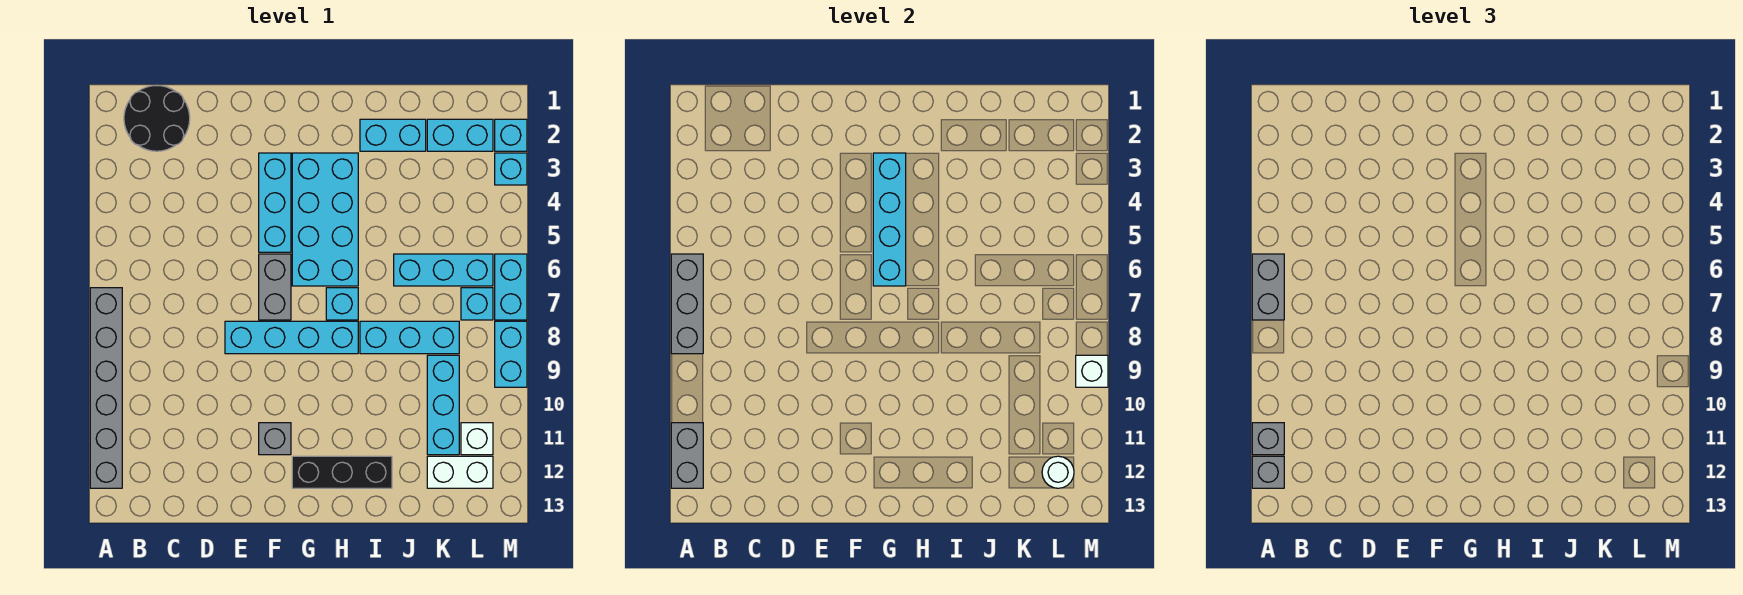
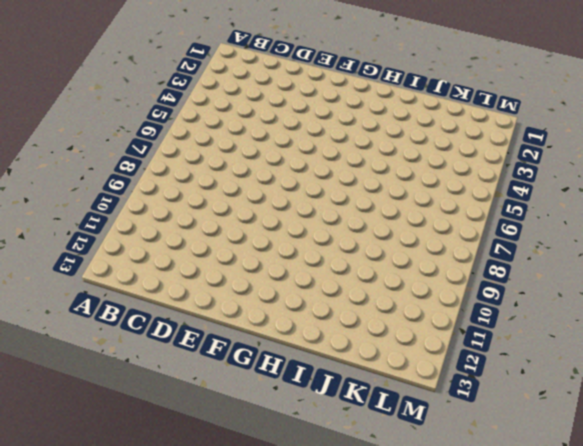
none -> grey 1x6 brick [90,288,122,488]
none -> black 2x2 round brick [124,86,190,151]
none -> cyan 1x4 brick [225,321,358,354]

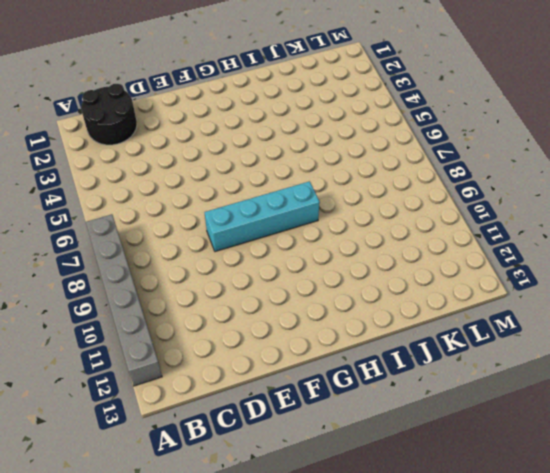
none -> cyan 1x3 brick [259,153,291,252]
none -> grey 1x2 brick [259,254,291,320]
none -> grey 1x1 brick [259,423,291,455]

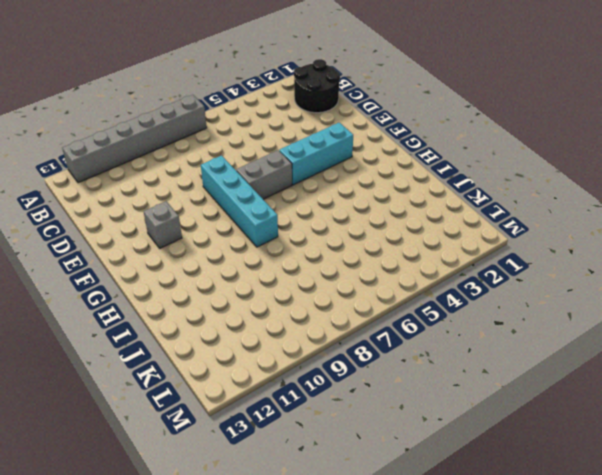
none -> cyan 2x4 brick [292,153,358,286]
none -> black 1x3 brick [292,456,392,488]
none -> cyan 1x1 brick [326,288,358,320]

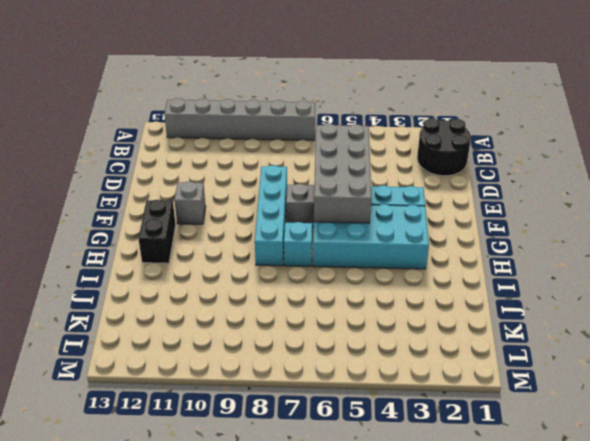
grey 2x4 brick [314,124,371,223] -> cyan 1x4 brick [873,153,906,286]
black 1x2 brick [138,199,176,263] -> black 1x3 brick [292,456,392,488]
none -> cyan 1x2 brick [360,119,426,151]
none -> cyan 1x3 brick [360,321,459,354]
none -> cyan 1x3 brick [394,254,493,286]

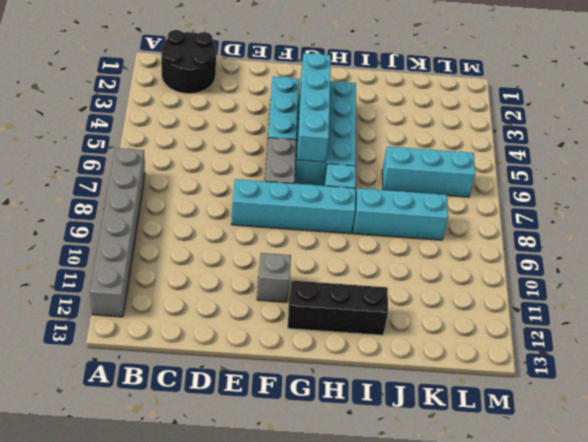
none -> cyan 1x2 brick [360,119,426,151]
none -> cyan 1x2 brick [427,119,493,151]
none -> cyan 1x3 brick [427,355,459,455]

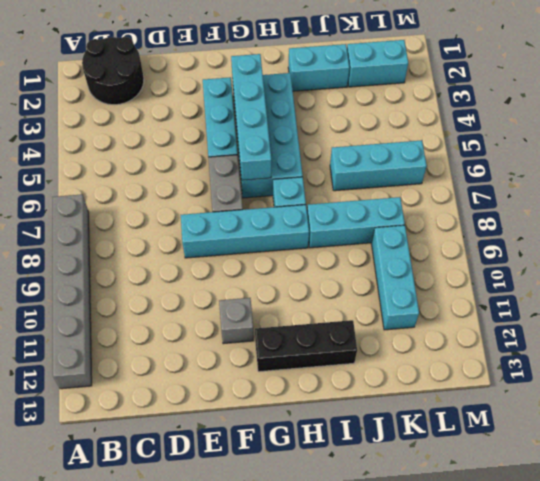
none -> white 1x2 brick [427,456,493,488]
none -> cyan 1x1 brick [461,288,493,320]
none -> white 1x1 brick [461,423,493,455]

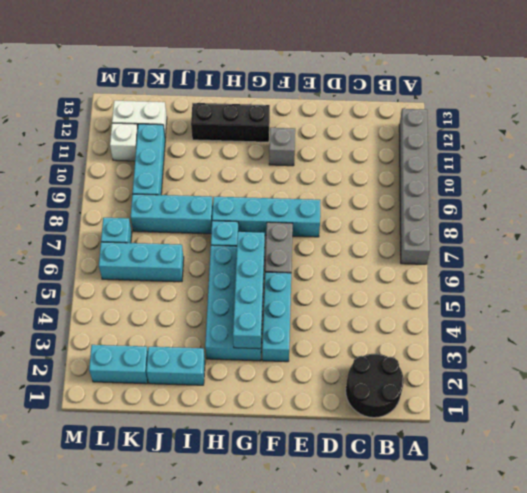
none -> cyan 1x1 brick [495,119,527,151]
none -> cyan 1x1 brick [495,153,527,185]
none -> cyan 1x2 brick [495,254,527,320]

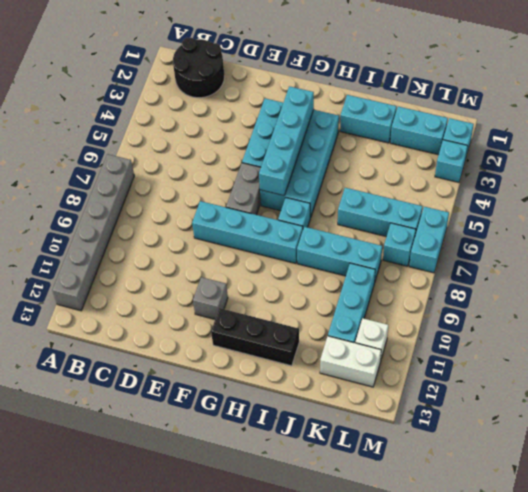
none -> cyan 1x2 brick [495,321,527,387]
none -> grey 1x3 brick [671,254,703,354]
none -> grey 1x2 brick [671,423,703,488]

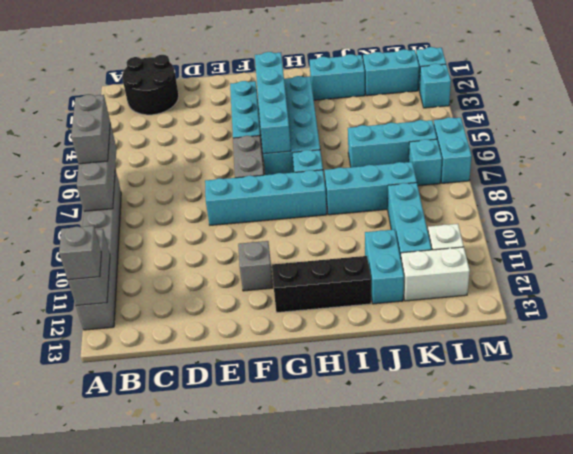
cyan 1x2 brick [365,229,404,304] -> cyan 1x2 brick moved to [495,321,527,387]
none -> white 1x1 round brick [1042,456,1074,488]
none -> white 1x1 brick [1076,355,1108,387]
none -> grey 1x1 brick [1252,423,1284,455]

